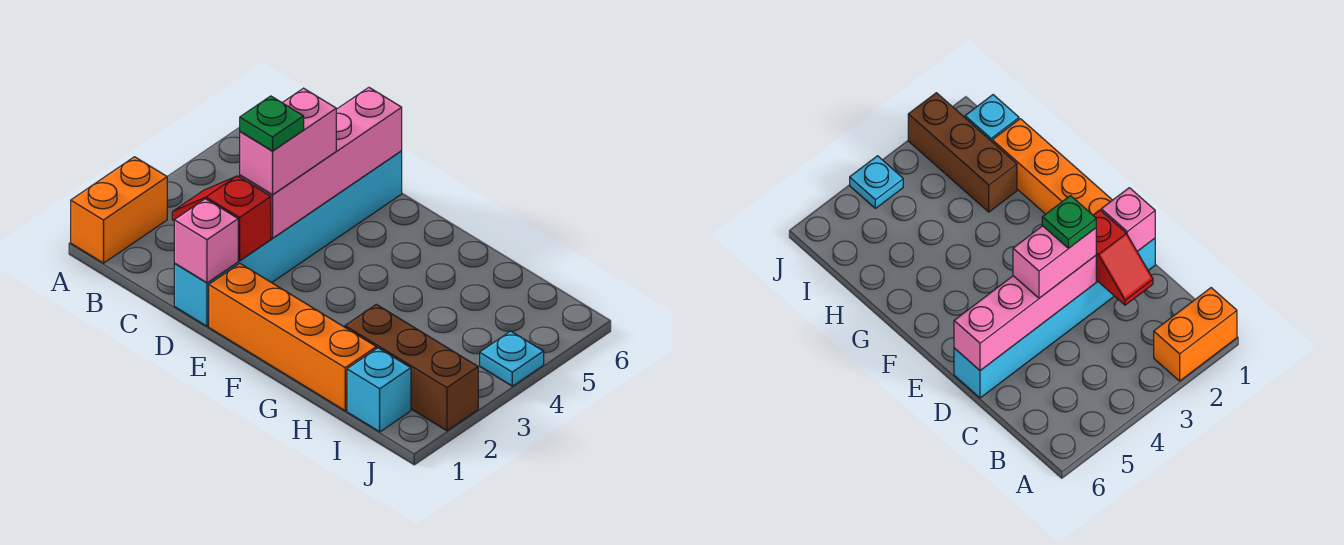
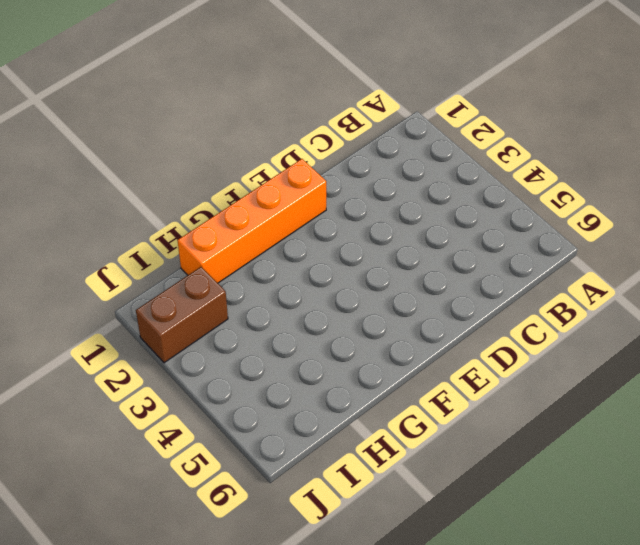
brown 1x2 brick [136,267,228,363] -> brown 1x3 brick [345,304,478,431]
none -> orange 1x2 brick [71,157,167,263]
none -> cyan 1x6 brick [174,151,402,326]

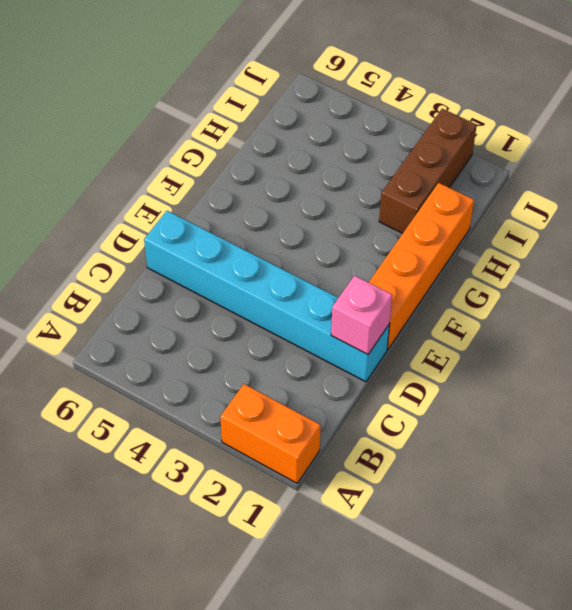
none -> cyan 1x1 brick [347,348,411,432]
none -> cyan 1x1 plate [480,331,544,386]

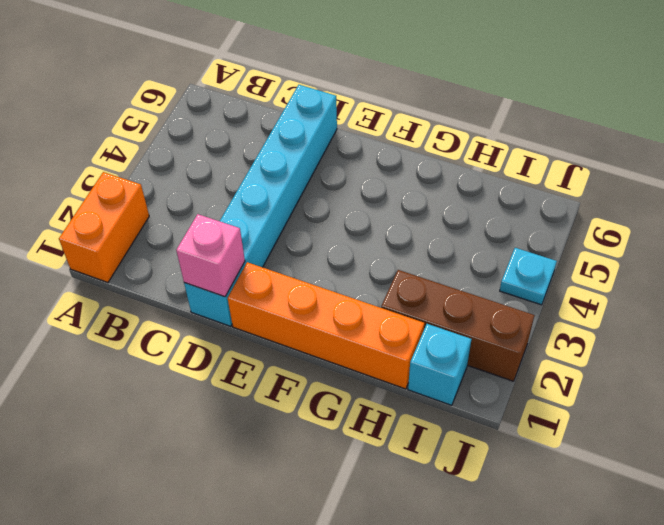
none -> red 1x2 slope [172,176,271,260]
none -> pink 1x4 brick [240,88,402,238]

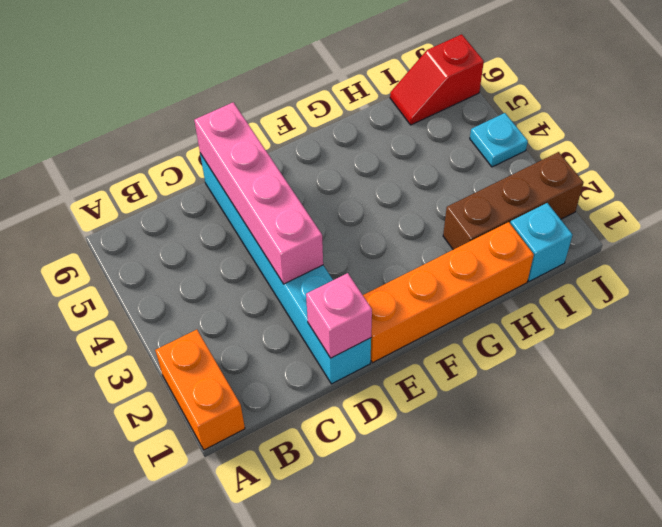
red 1x2 slope [390,34,484,125] -> red 1x2 slope moved to [172,176,271,260]
none -> pink 1x2 brick [240,88,336,195]
none -> green 1x1 plate [240,96,304,151]

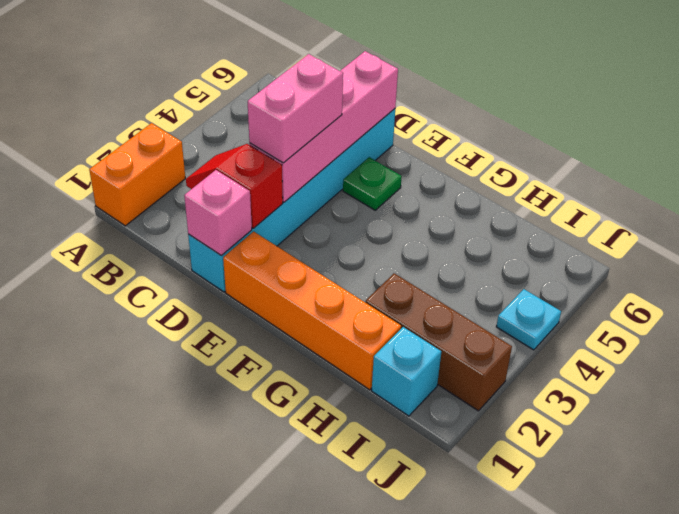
green 1x1 plate [343,157,402,210] -> green 1x1 plate moved to [240,96,304,151]

